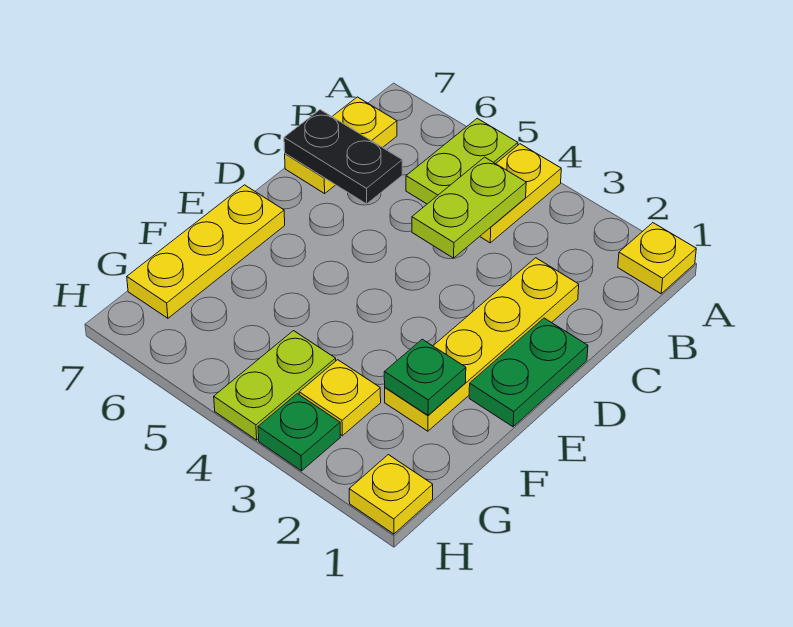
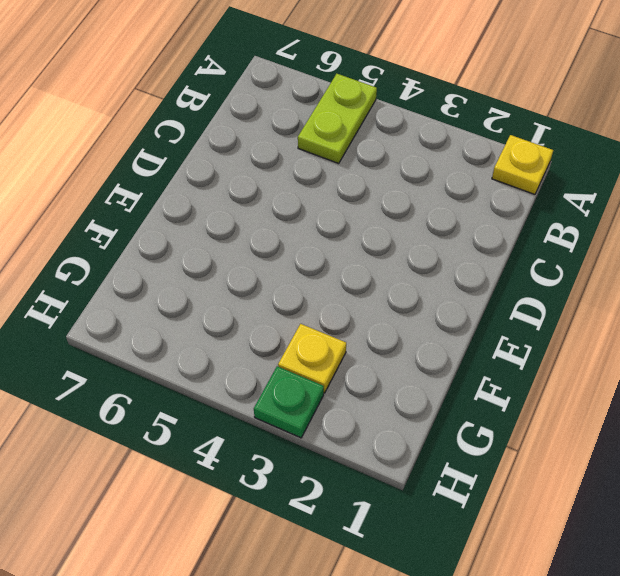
none -> yellow 1x2 plate [480,144,561,243]
none -> yellow 1x2 plate [285,97,397,193]
none -> yellow 1x4 plate [385,258,579,431]

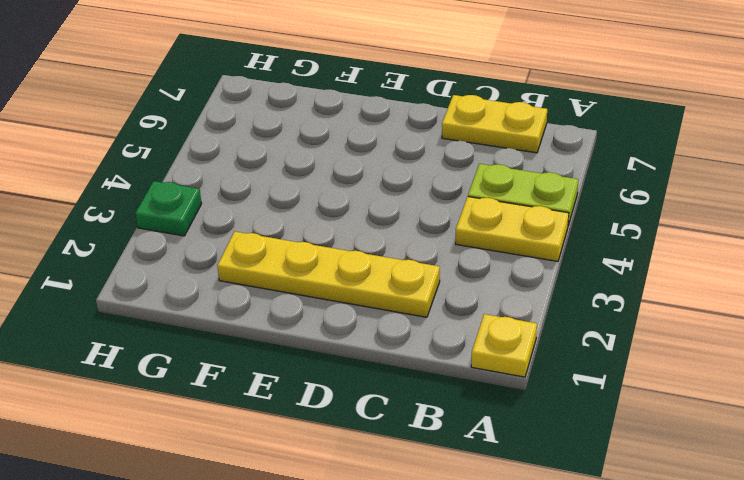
none -> green 1x2 plate [469,318,588,427]
none -> yellow 1x3 plate [127,185,285,318]
none -> yellow 1x1 plate [299,360,381,436]

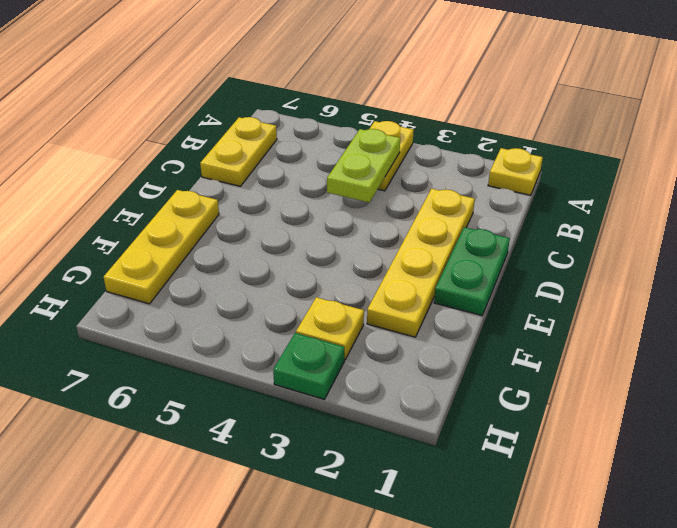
none -> lime 1x2 plate [406,118,518,204]
none -> lime 1x2 plate [214,331,336,440]
none -> yellow 1x1 plate [349,455,433,534]

